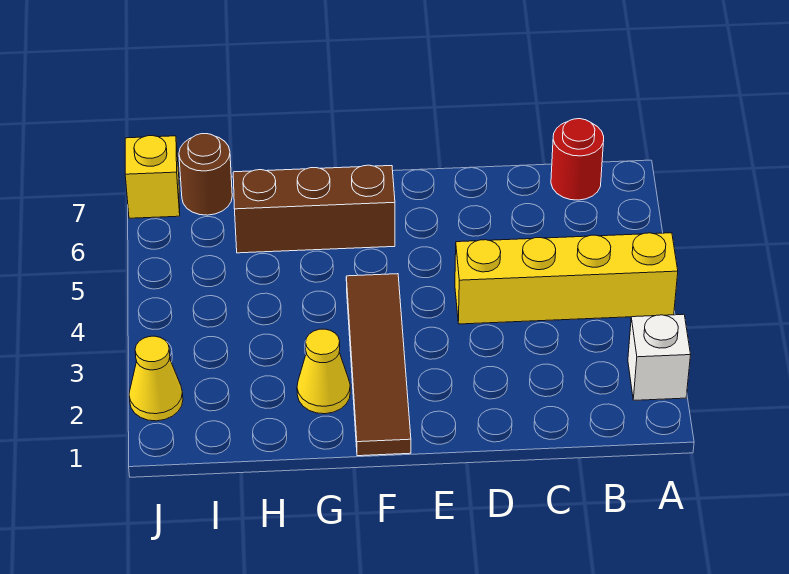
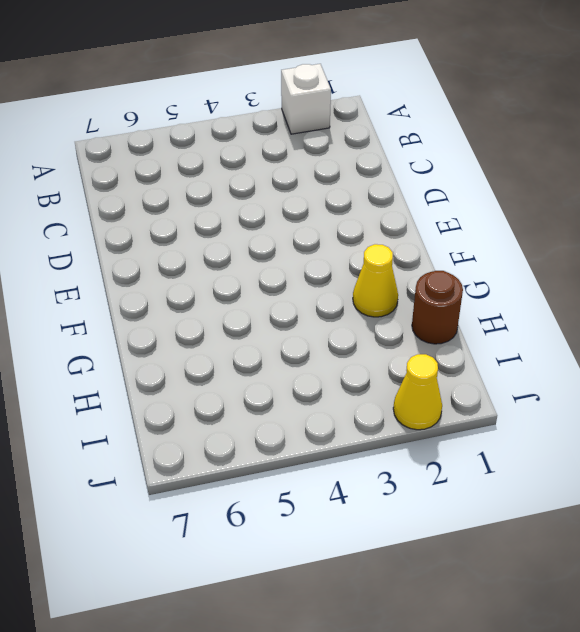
brown 1x1 round brick [412,271,463,344] -> brown 1x1 round brick moved to [179,134,232,215]
none -> yellow 1x4 brick [455,233,678,324]
none -> red 1x1 round brick [551,119,604,200]

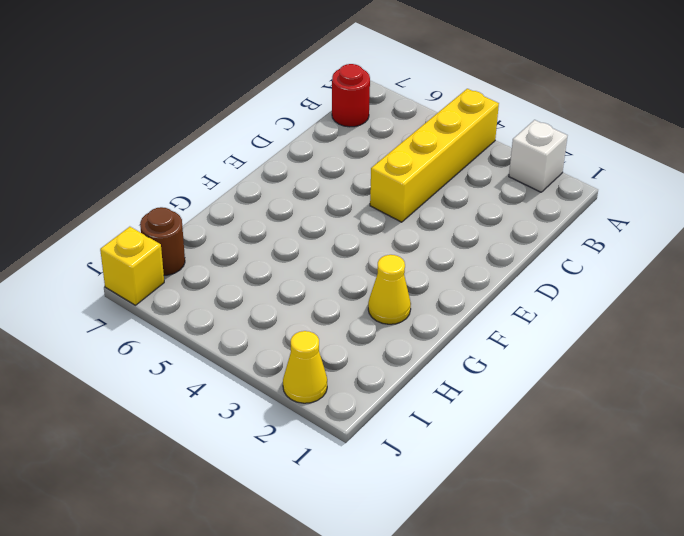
none -> brown 1x4 tile [346,274,411,456]
none -> brown 1x3 brick [233,165,395,253]

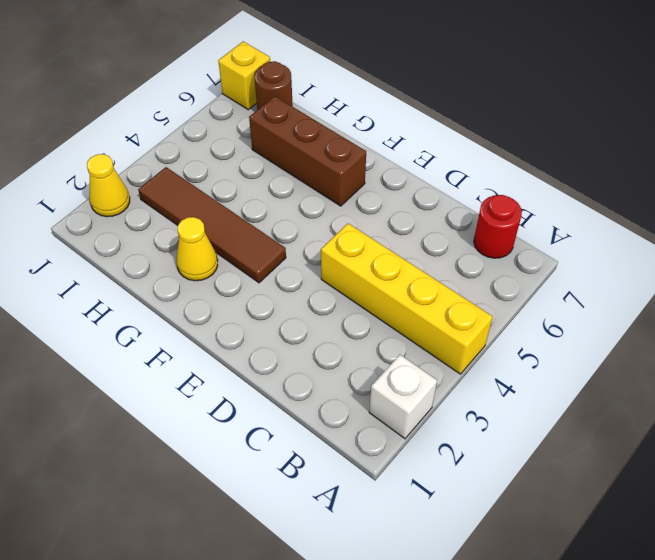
brown 1x4 tile [138,167,286,283] -> brown 1x4 tile turned to [346,274,411,456]

